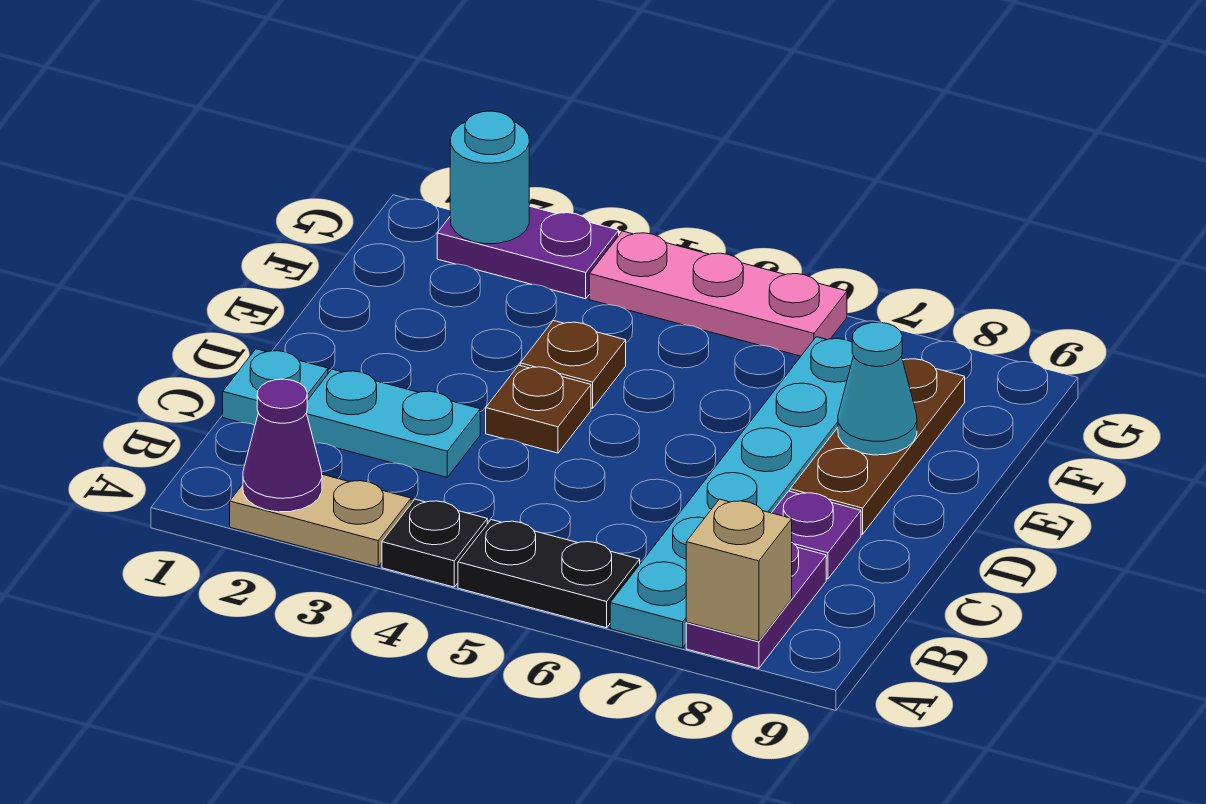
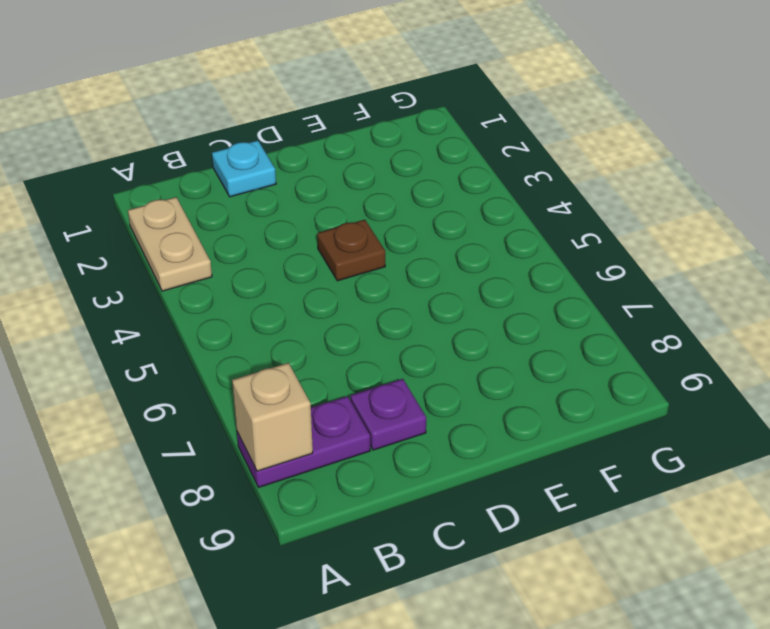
none -> black 1x1 plate [382,499,487,587]
none -> black 1x2 plate [458,520,640,628]
none -> cyan 1x6 plate [610,337,854,648]

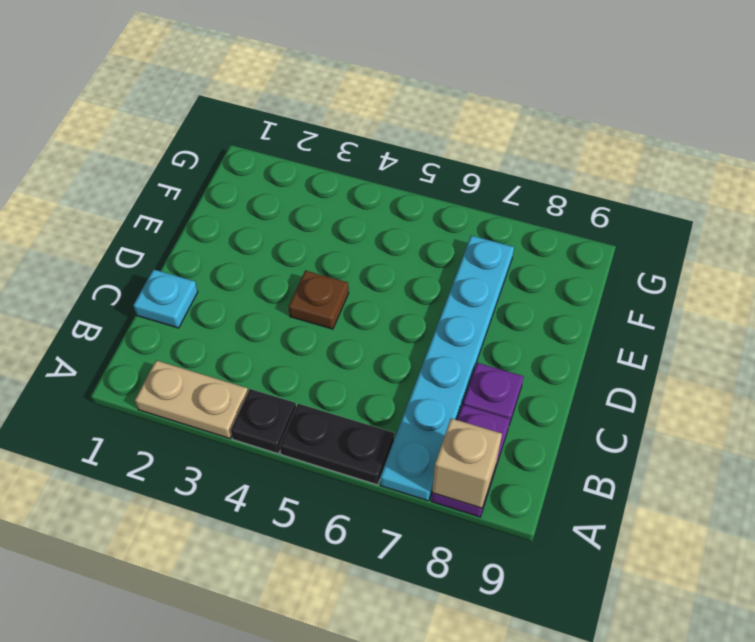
none -> cyan 1x2 plate [307,369,480,477]
none -> brown 1x3 plate [790,359,965,534]
none -> brown 1x1 plate [520,321,626,408]

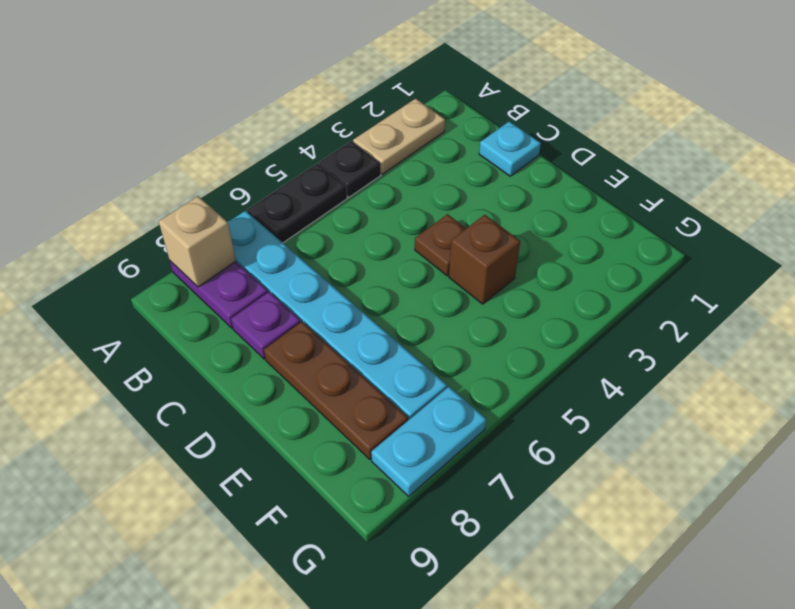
brown 1x1 brick [449,215,520,304] -> brown 1x1 plate [520,321,626,408]
cyan 1x2 plate [371,387,486,496] -> cyan 1x2 plate moved to [307,369,480,477]
none -> purple 1x2 plate [437,206,619,299]
none -> pink 1x3 plate [589,231,847,356]
none -> purple 1x1 cone [243,379,322,512]

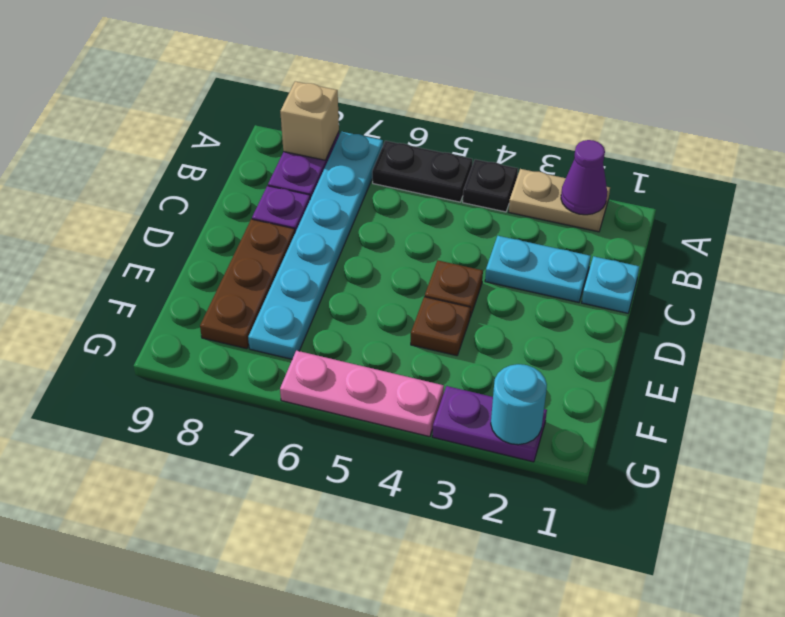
none -> cyan 1x1 cone [838,322,917,455]

